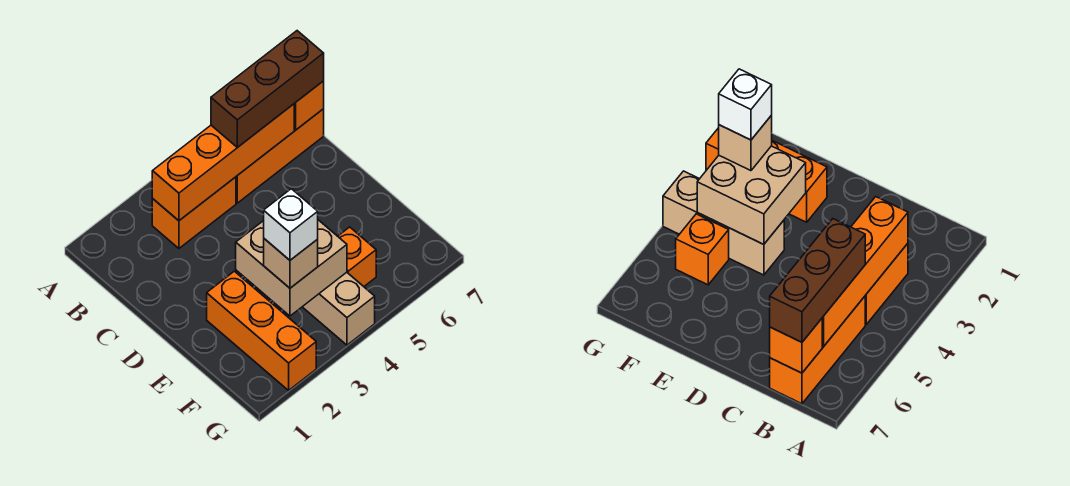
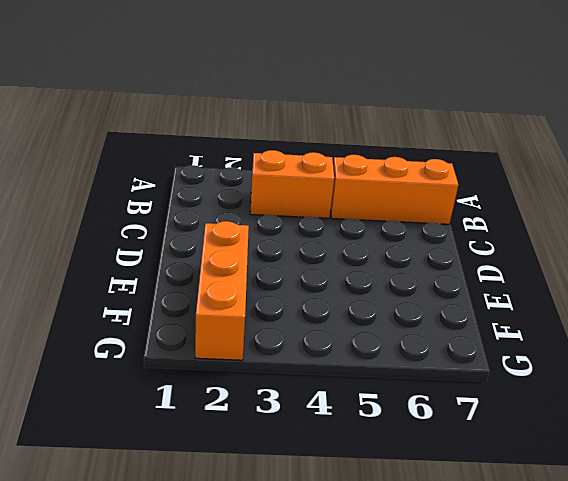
none -> tan 1x3 brick [303,272,375,345]
none -> orange 1x1 brick [338,227,376,286]

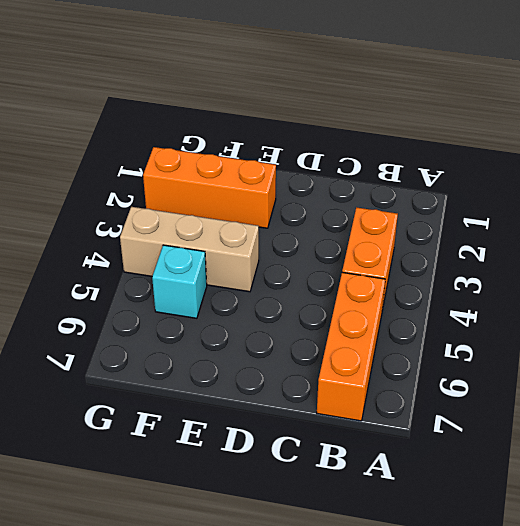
cyan 1x1 brick [152,245,207,318] -> orange 1x1 brick [338,227,376,286]
none -> orange 1x4 brick [152,104,294,221]
none -> orange 1x1 brick [294,81,324,130]

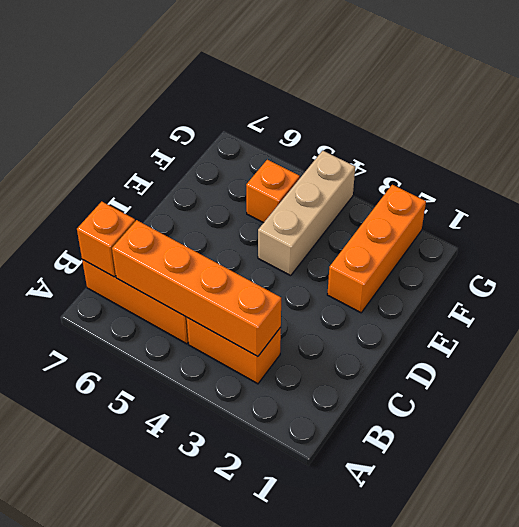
none -> tan 2x2 brick [236,220,347,316]
none -> brown 1x3 brick [211,31,324,147]

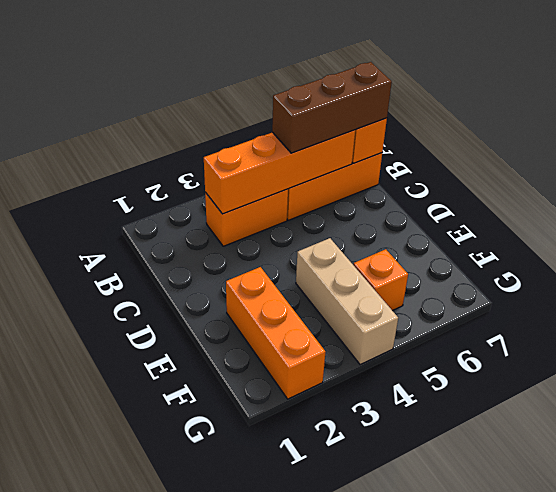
none -> tan 2x2 brick [236,220,347,316]
none -> tan 1x1 brick [264,239,318,288]

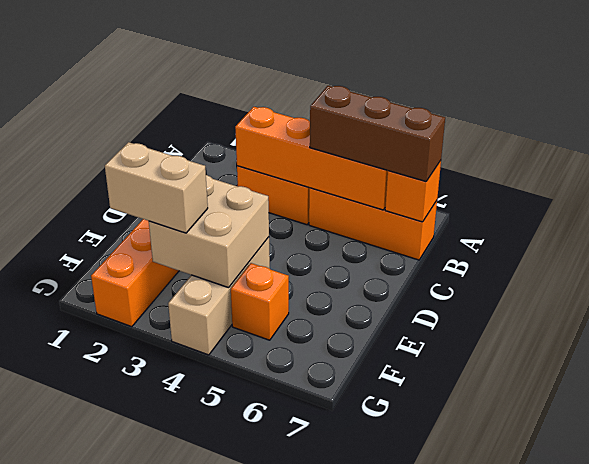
tan 1x2 brick [105,142,208,233] -> tan 1x1 brick [264,239,318,288]
none -> white 1x1 brick [264,189,318,260]

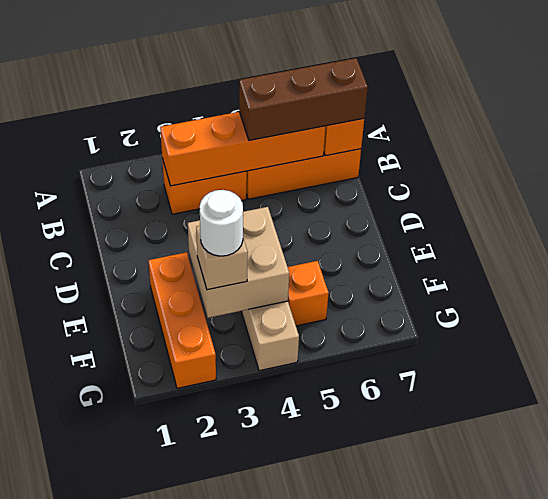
white 1x1 round brick [200,190,243,256] -> white 1x1 brick [264,189,318,260]

